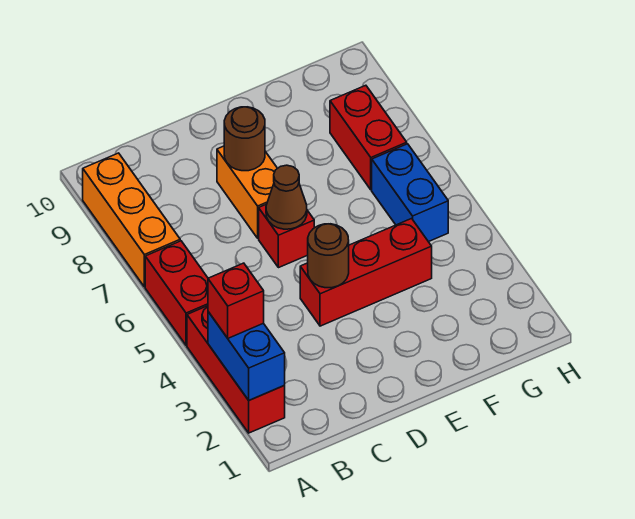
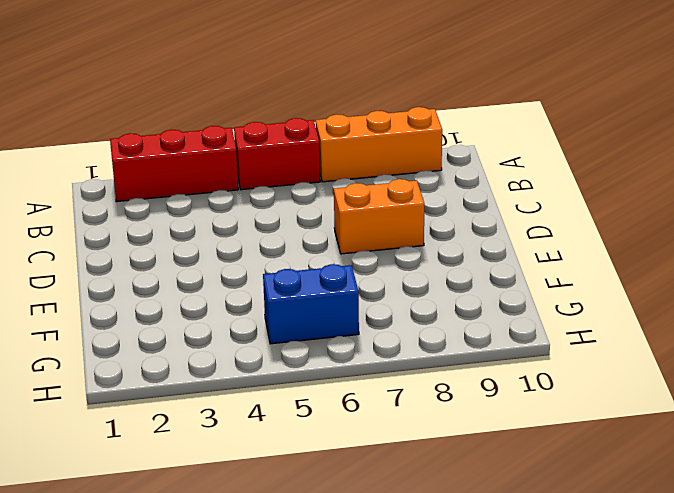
none -> red 1x3 brick [300,219,432,326]
none -> red 1x1 brick [259,204,314,268]
none -> red 1x2 brick [330,85,407,190]

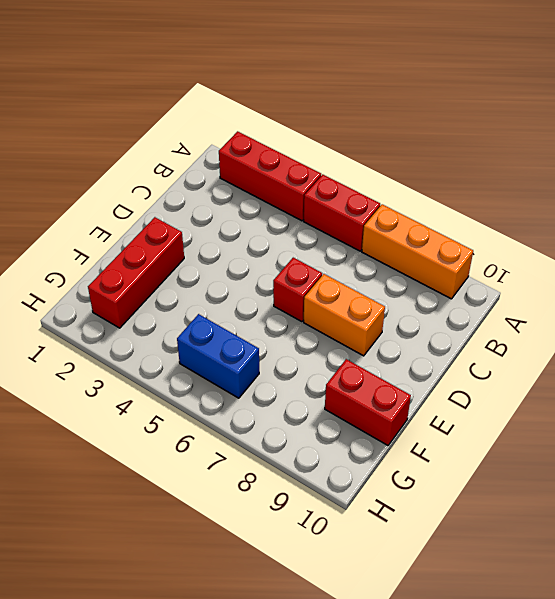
red 1x3 brick [88,217,184,328] -> red 1x3 brick moved to [300,219,432,326]
red 1x2 brick [325,359,411,445] -> red 1x2 brick moved to [330,85,407,190]
none -> blue 1x2 brick [208,312,285,400]
none -> brown 1x1 round brick [308,224,349,288]
none -> brown 1x1 cone [266,165,307,229]

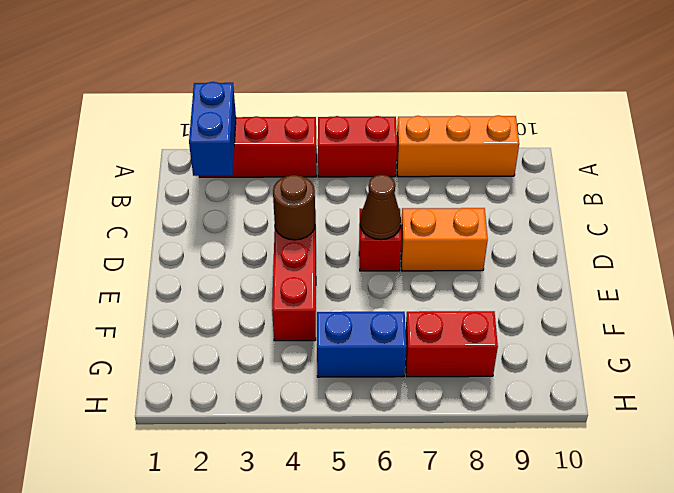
blue 1x2 brick [189,82,236,176] -> blue 1x2 brick turned to [208,312,285,400]
none -> brown 1x1 round brick [224,107,265,171]
none -> red 1x1 brick [208,263,264,338]

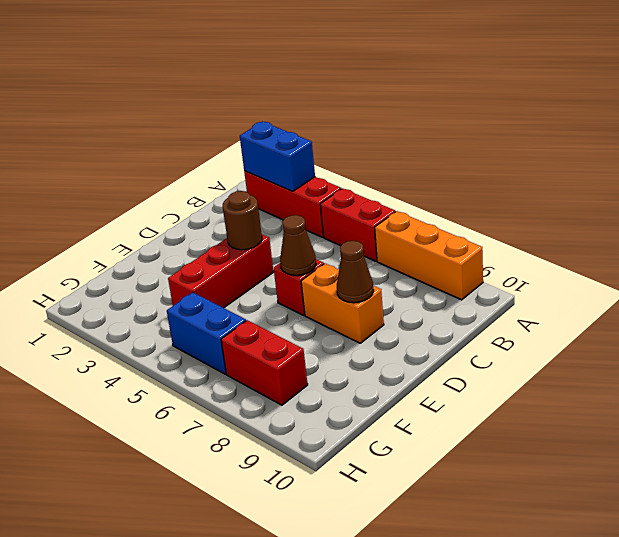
brown 1x1 cone [337,241,374,303] -> brown 1x1 round brick [224,107,265,171]
none -> red 1x1 brick [208,263,264,338]

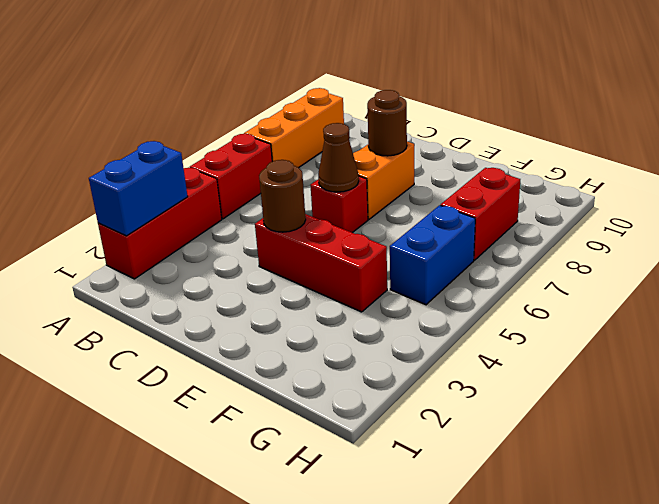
none -> red 1x1 brick [208,263,264,338]

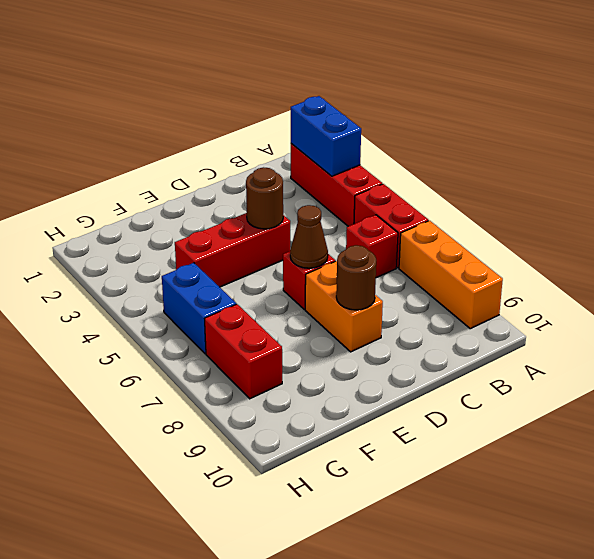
red 1x1 brick [346,215,398,278] -> red 1x1 brick moved to [208,263,264,338]

